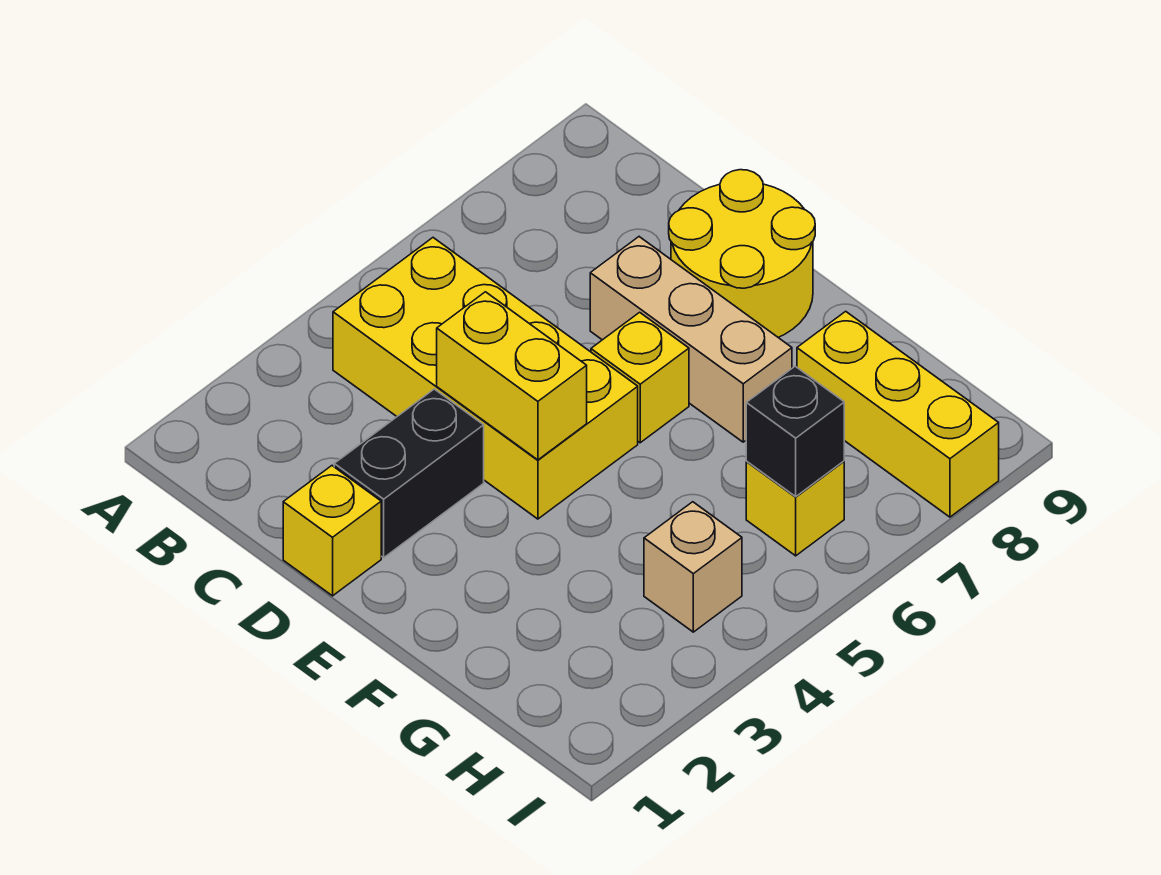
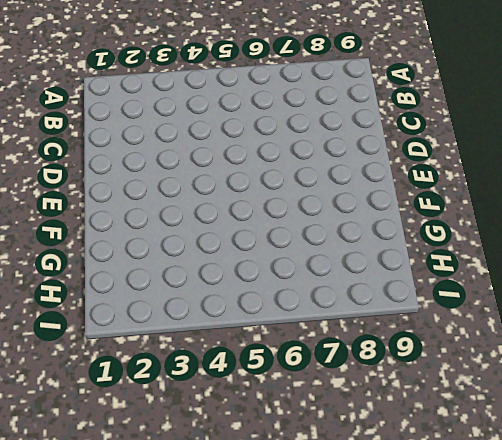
none -> yellow 2x4 brick [333,238,638,519]
none -> yellow 1x1 brick [283,466,381,596]

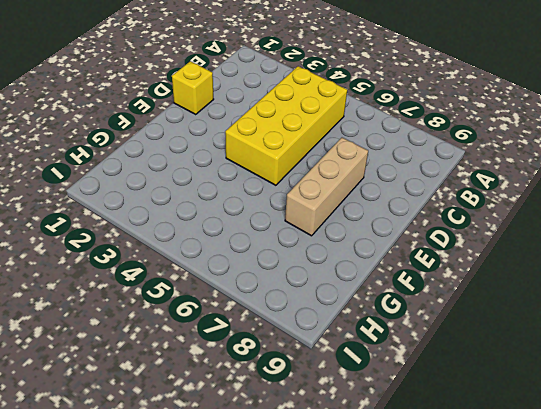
none -> black 1x2 brick [334,389,484,558]
none -> yellow 2x2 round brick [669,170,815,337]

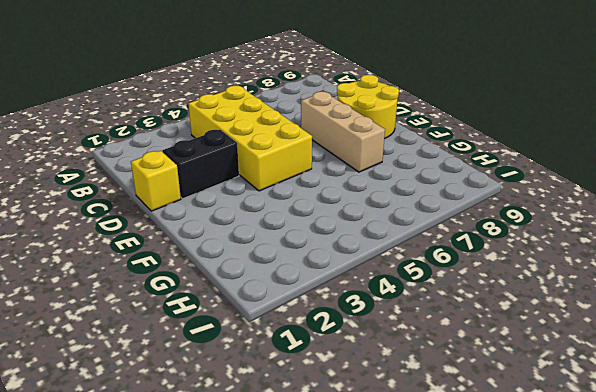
none -> yellow 1x1 brick [591,312,689,443]
none -> yellow 1x3 brick [797,311,999,517]

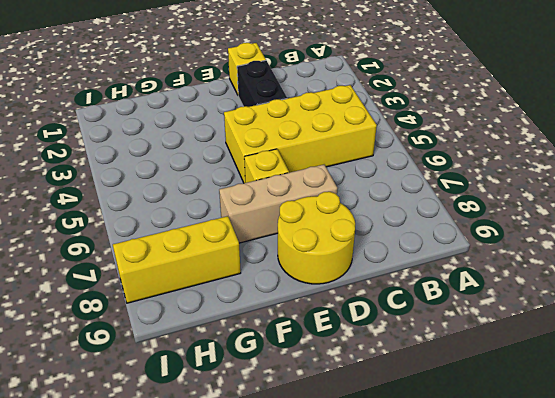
none -> tan 1x1 brick [644,502,742,632]
none -> yellow 1x1 brick [746,461,844,556]

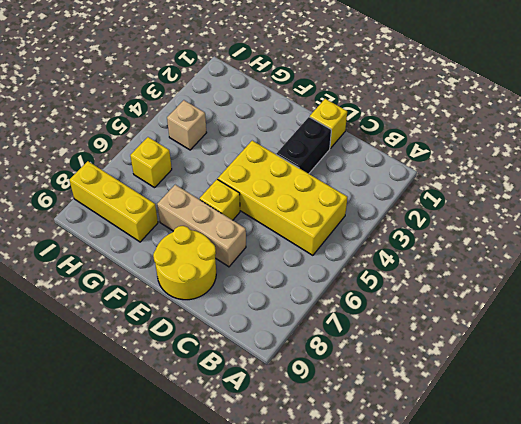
none -> yellow 1x2 brick [437,292,587,460]
none -> black 1x1 brick [746,366,844,496]

